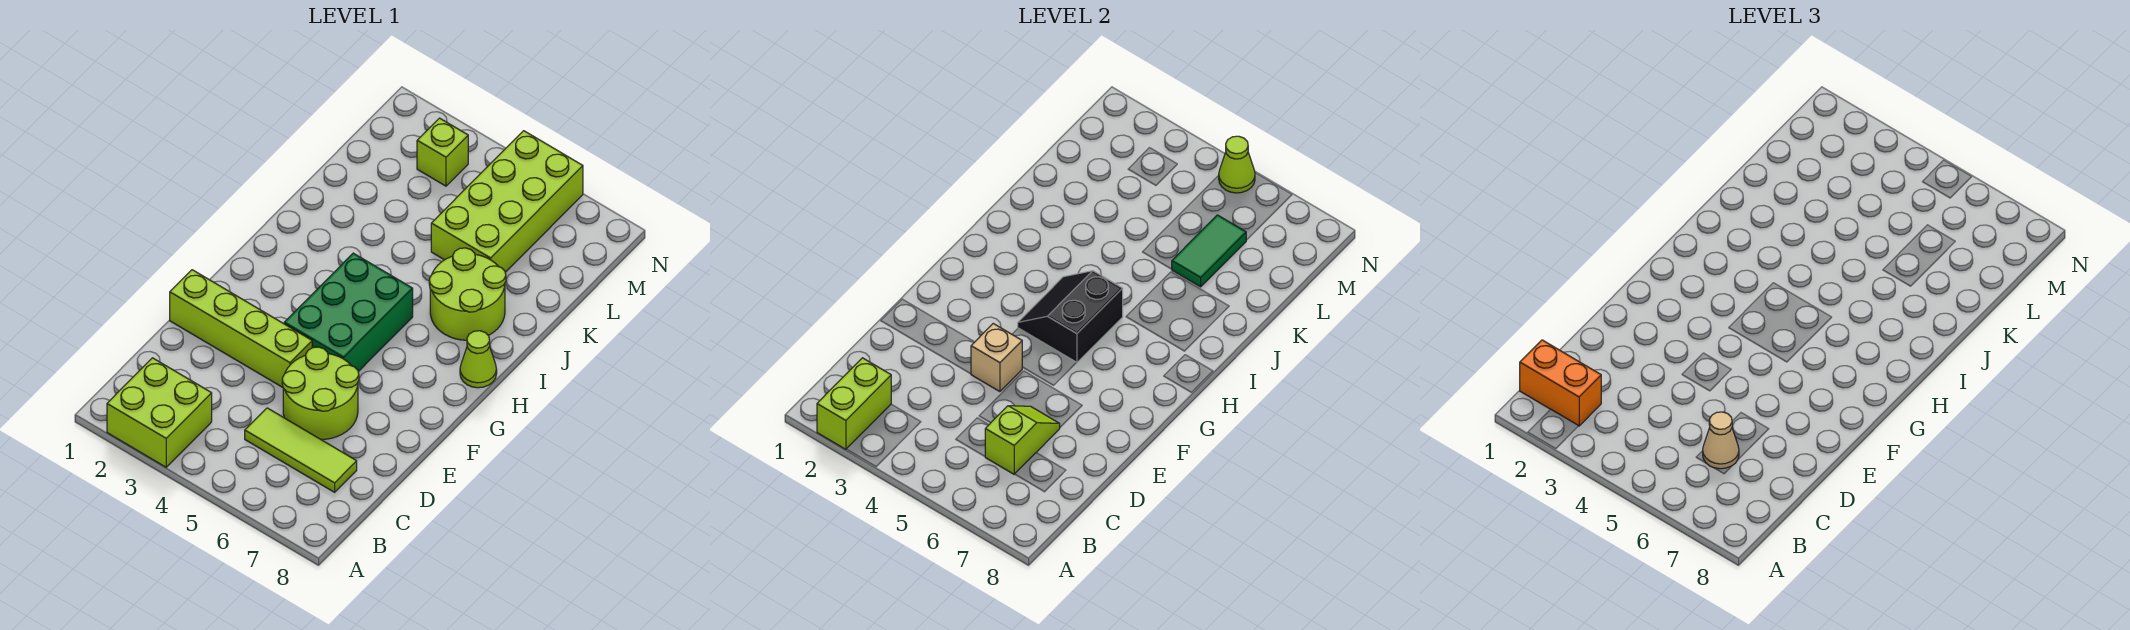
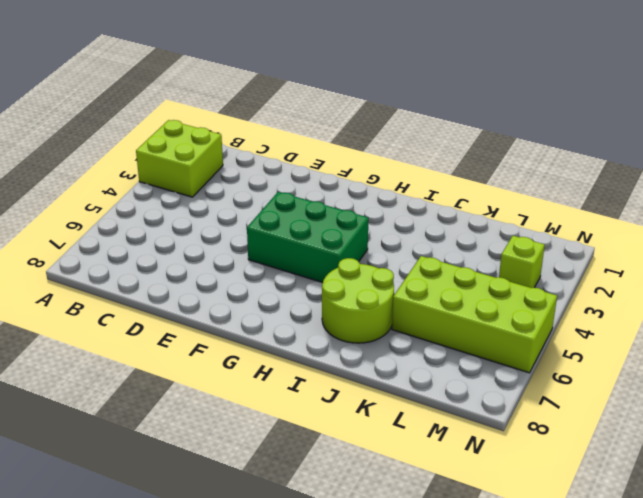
none -> lime 1x3 tile [245,408,357,492]
none -> lime 2x2 round brick [282,347,359,440]
none -> lime 1x4 brick [170,270,312,387]

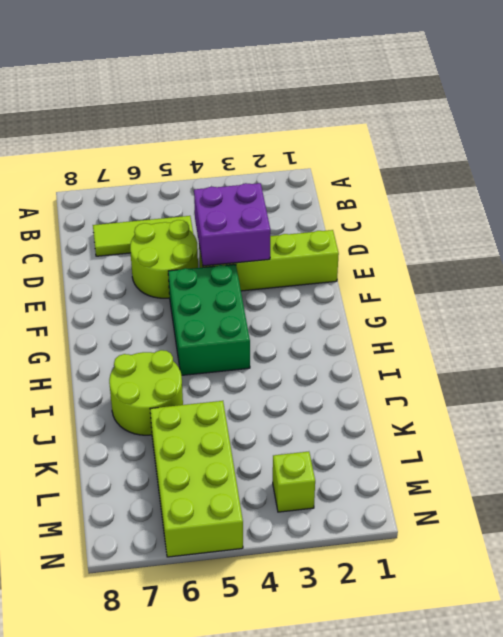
purple 2x2 brick [194,183,270,266] -> tan 1x1 brick [971,324,1022,392]
none -> lime 2x2 brick [107,358,212,467]
none -> lime 1x1 cone [460,331,497,388]
none -> lime 1x2 brick [817,358,891,449]

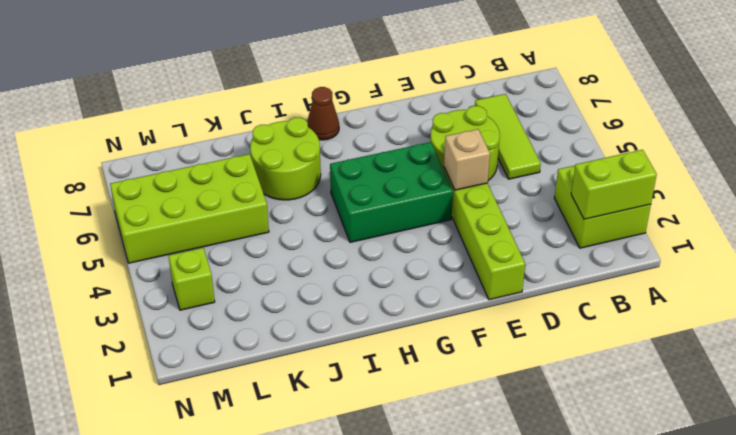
brown 1x1 cone [307,87,339,140] -> lime 1x1 cone [460,331,497,388]
none -> lime 1x2 slope [985,406,1060,474]
none -> black 2x2 slope [1018,271,1123,363]
none -> green 1x2 tile [1172,215,1246,287]

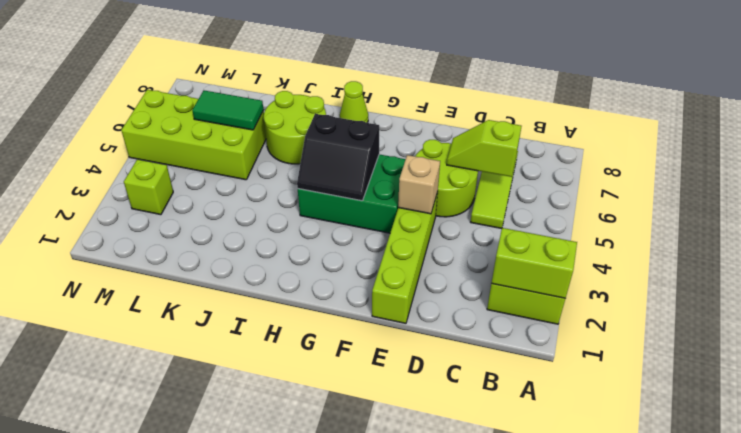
none -> lime 1x1 cone [1219,136,1255,193]
none -> orange 1x2 brick [1520,340,1601,426]
none -> tan 1x1 cone [1703,412,1739,469]

